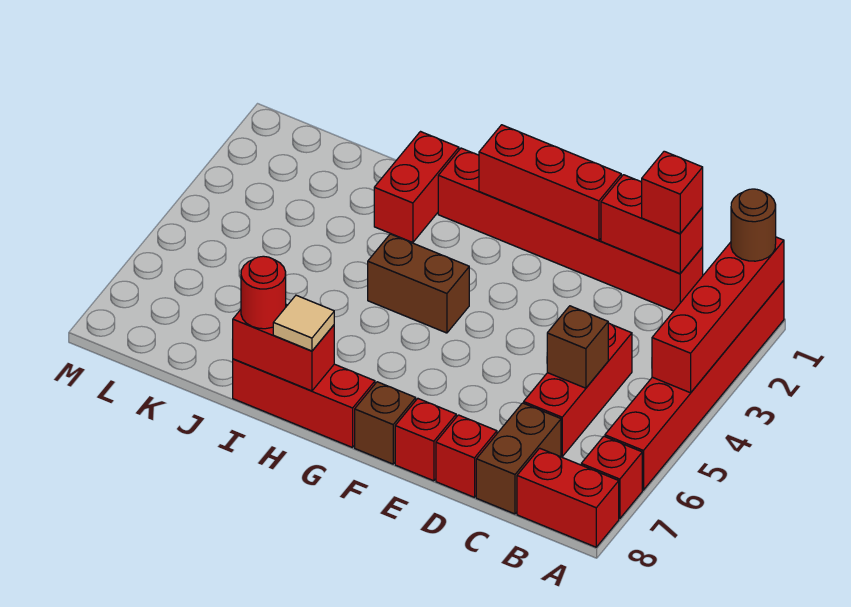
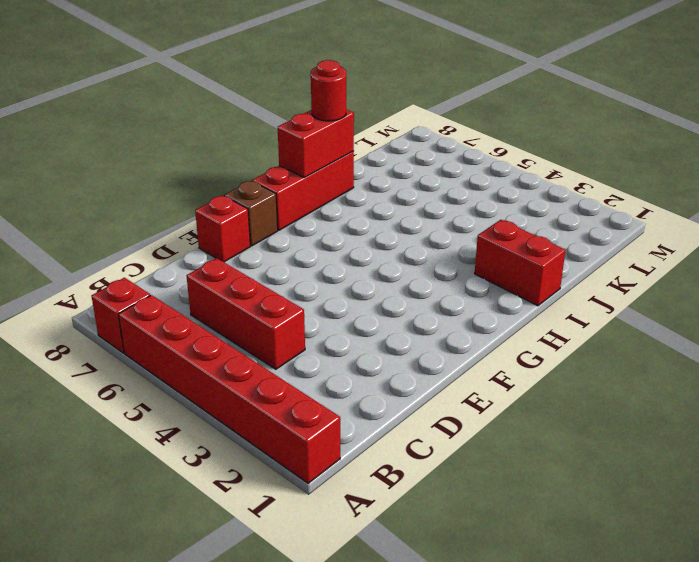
none -> red 1x2 brick [517,448,619,547]
none -> red 1x6 brick [438,148,703,311]
none -> brown 1x2 brick [476,403,561,514]

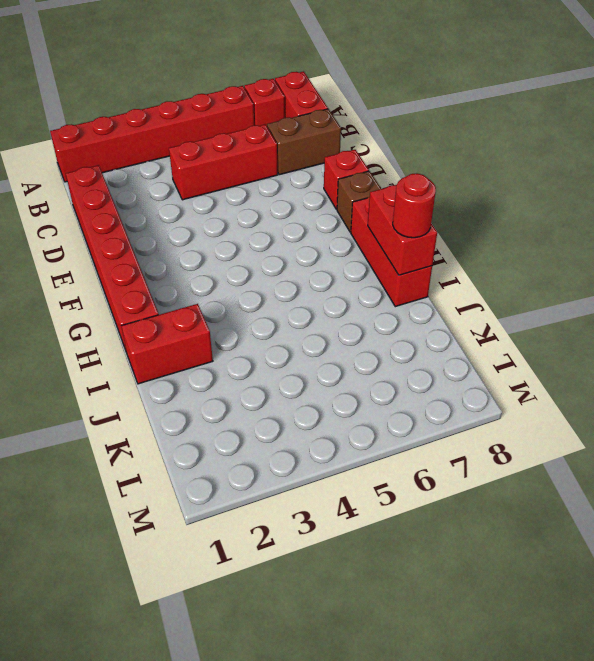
none -> red 1x1 brick [436,415,497,497]
none -> brown 1x2 brick [368,234,469,333]
none -> red 1x4 brick [652,237,784,393]

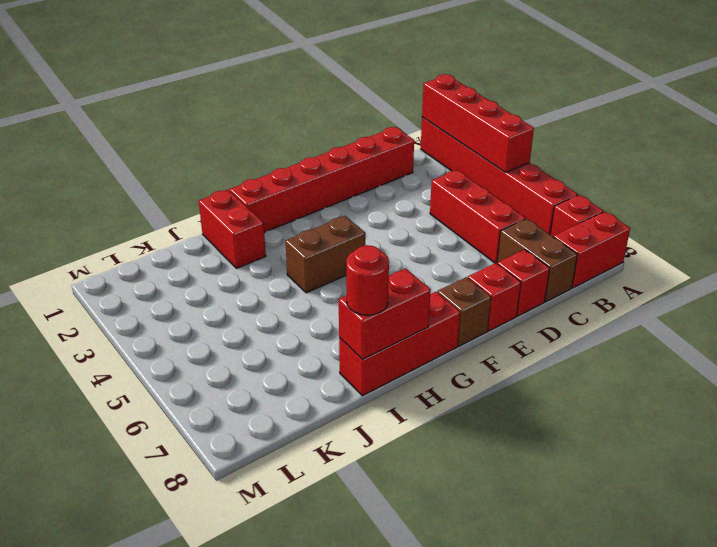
none -> red 1x2 brick [601,175,703,274]
none -> brown 1x1 brick [547,306,608,388]
none -> red 1x3 brick [479,125,621,241]

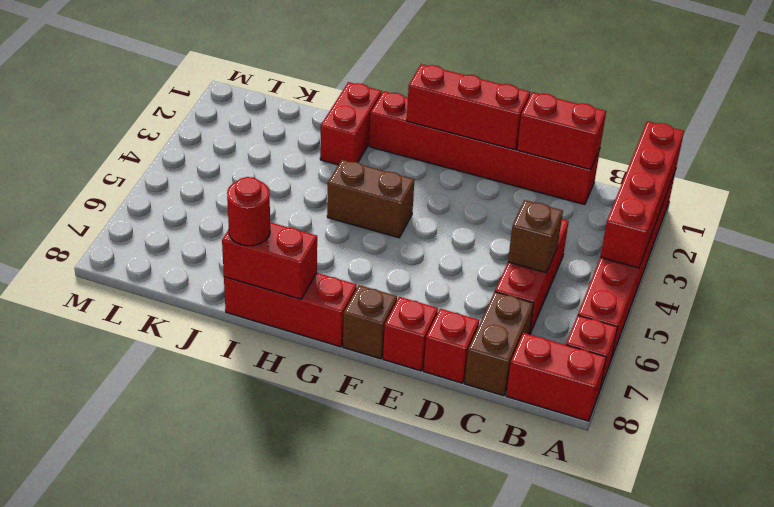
none -> brown 1x1 round brick [731,189,776,261]
none -> red 1x1 brick [642,151,703,234]
none -> tan 1x1 tile [273,295,334,351]

